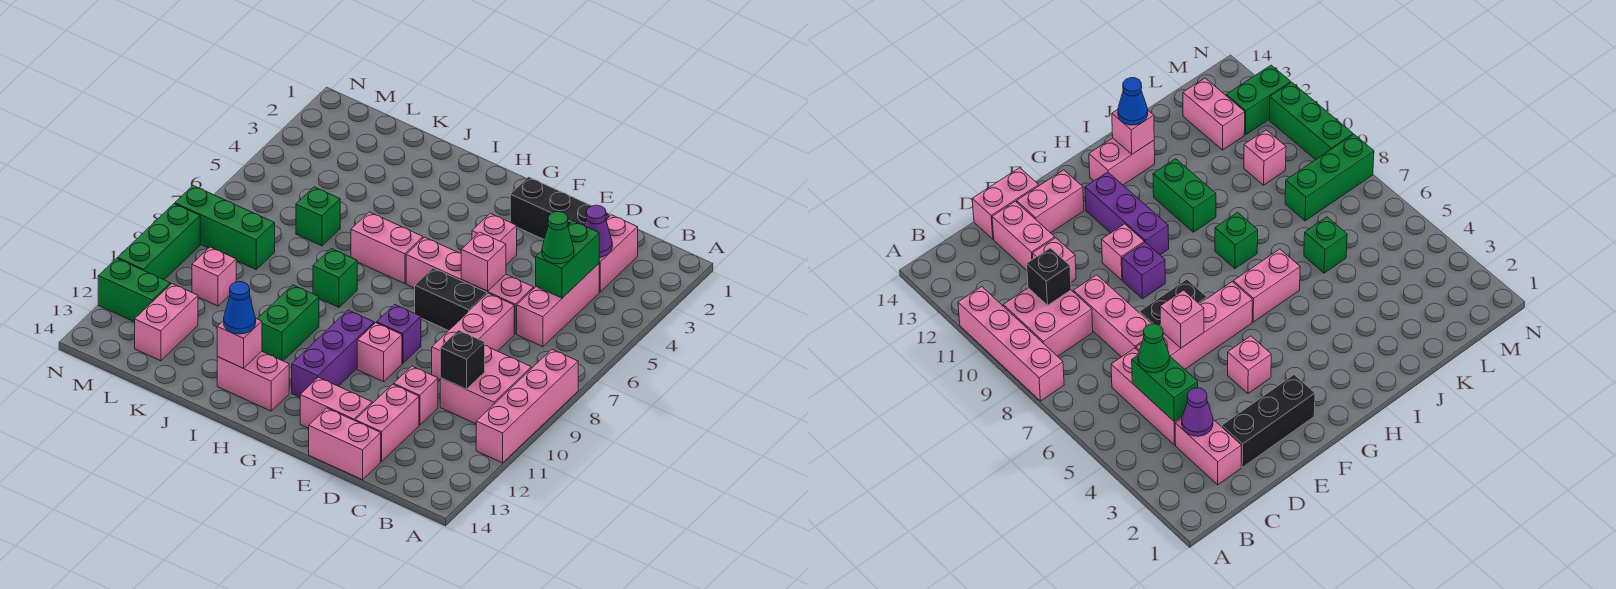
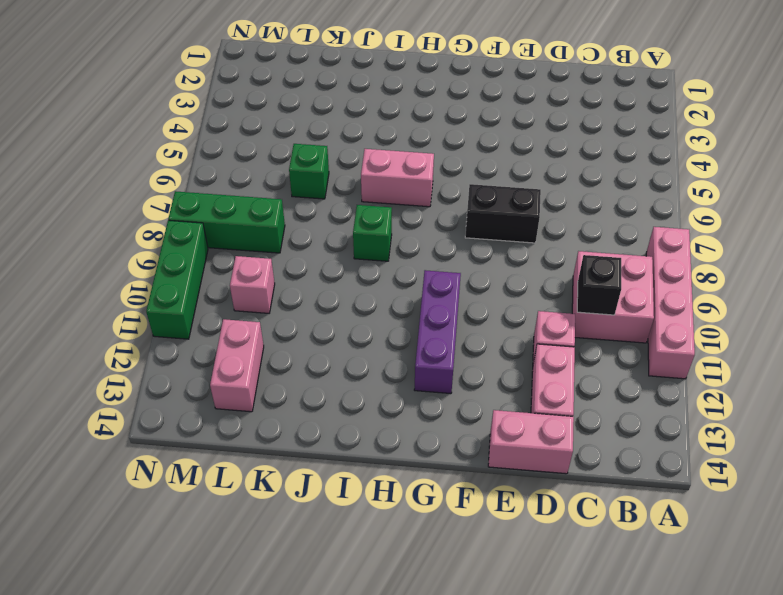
none -> pink 1x2 brick [599,215,638,292]
none -> pink 1x3 brick [517,264,599,347]
none -> black 1x3 brick [510,177,610,239]
none -> pink 1x4 brick [406,237,534,334]

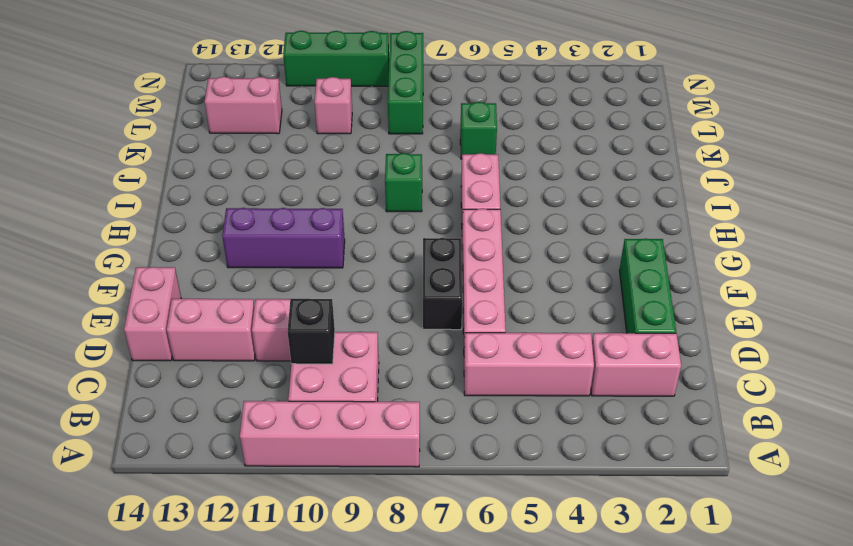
green 1x3 brick [619,238,676,333] -> black 1x3 brick [510,177,610,239]
none -> pink 1x3 brick [432,293,514,380]
none -> pink 1x2 brick [300,377,372,428]
none -> pink 1x1 brick [472,213,517,265]
none -> purple 1x1 brick [377,305,421,363]

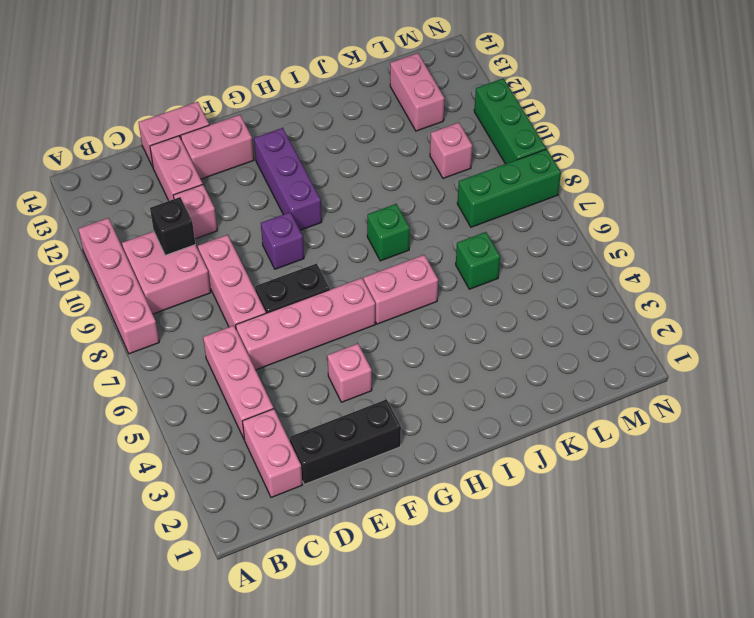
none -> pink 1x1 brick [357,323,402,382]
none -> pink 1x2 brick [217,351,289,411]
none -> green 1x2 brick [257,285,319,361]
none -> green 1x2 brick [98,258,171,322]

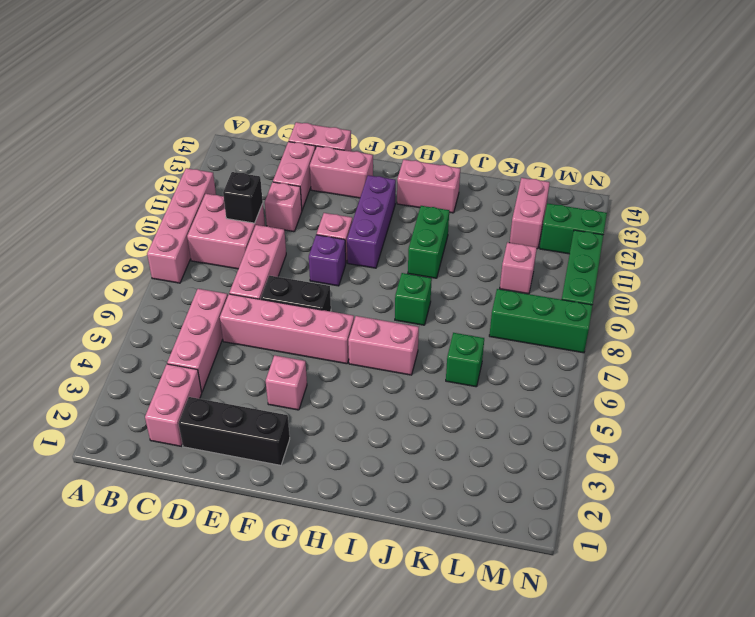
none -> purple 1x1 cone [585,205,612,257]
none -> green 1x2 brick [536,221,599,298]
none -> pink 1x1 brick [461,232,506,291]
none -> pink 1x1 brick [217,319,262,368]

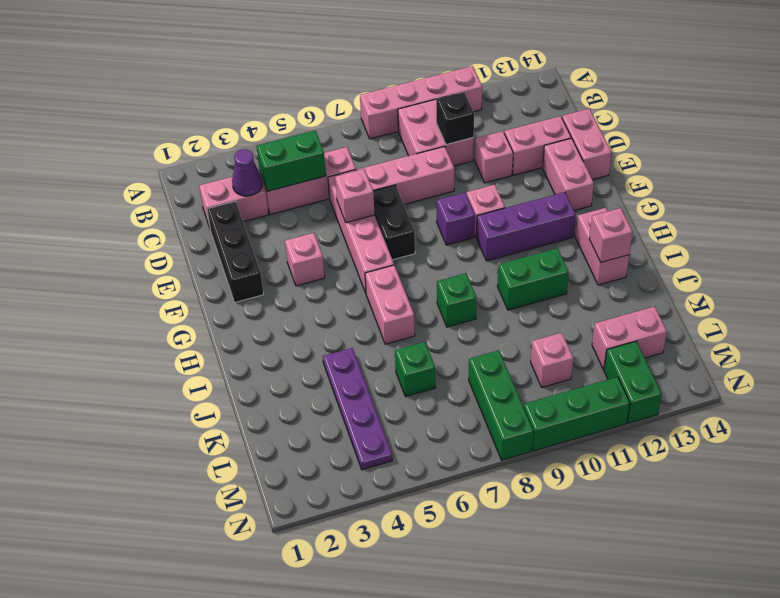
purple 1x4 plate [323,348,392,470] -> none
none -> green 1x1 cone [542,212,574,264]
none -> blue 1x1 cone [224,282,256,334]

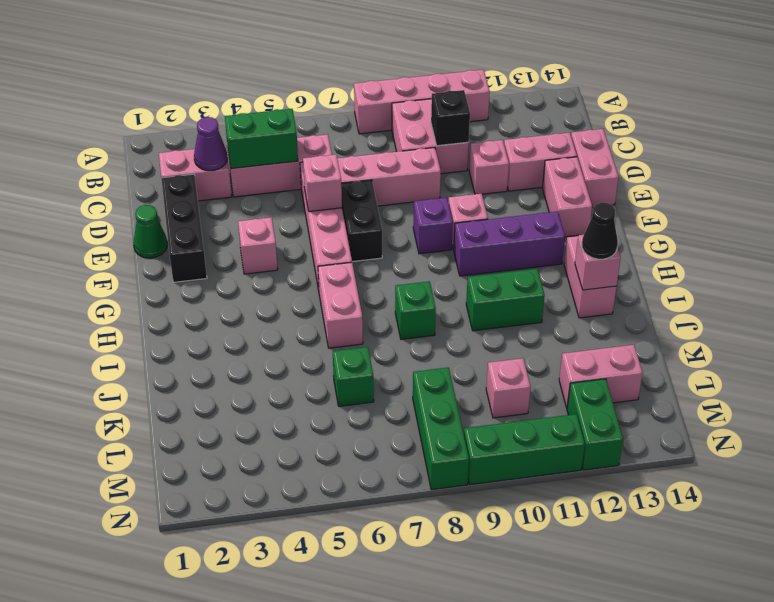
green 1x1 cone [133,205,167,258] -> green 1x1 cone moved to [542,212,574,264]
black 1x1 cone [582,203,618,259] -> blue 1x1 cone [224,282,256,334]

